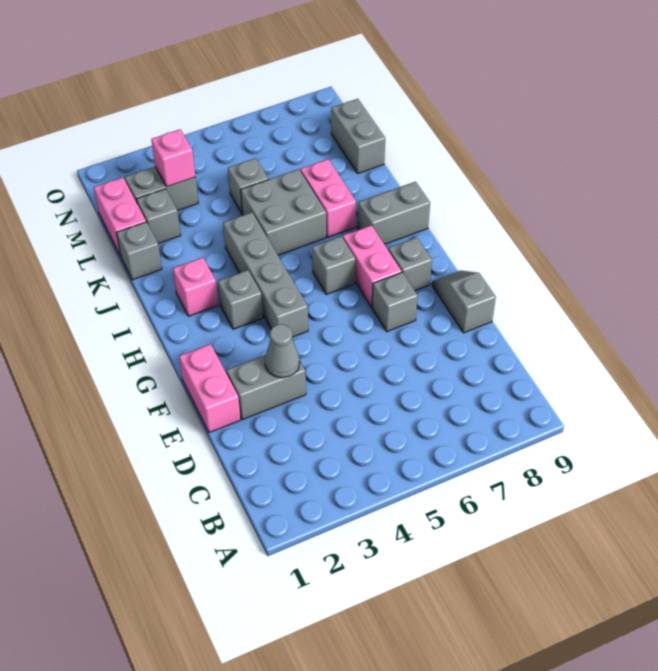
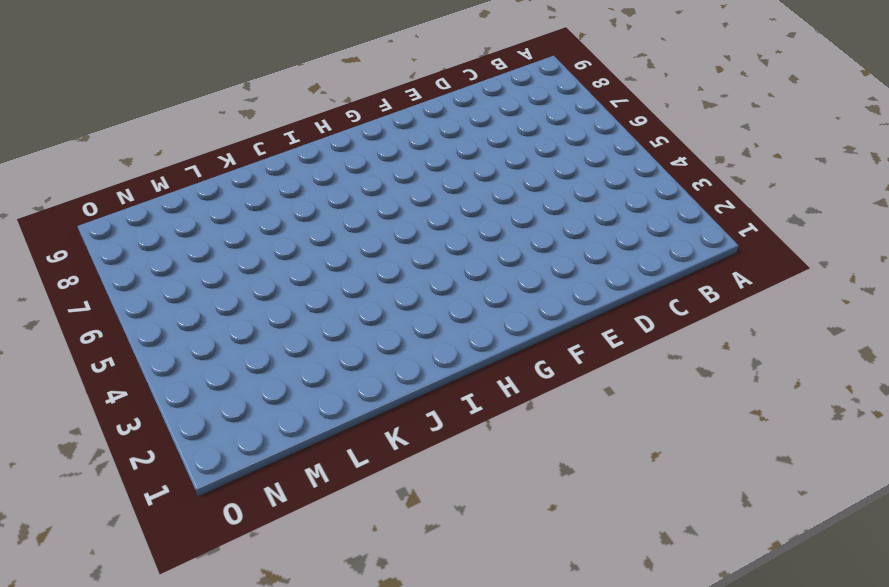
none -> pink 1x2 brick [179,344,241,433]
none -> grey 1x2 brick [226,355,306,420]
none -> grey 1x2 slope [432,270,496,333]

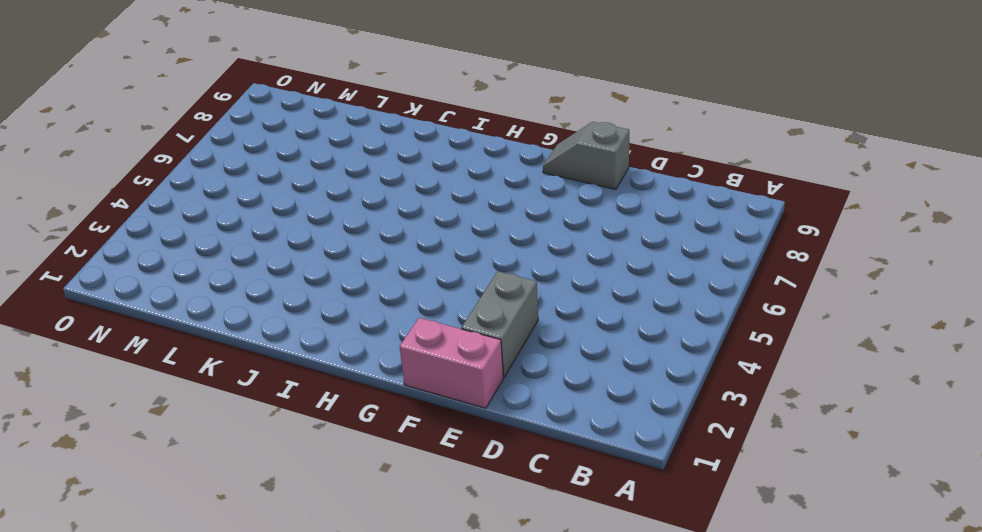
none -> grey 1x1 brick [372,273,418,331]
none -> grey 1x4 brick [223,212,308,337]
none -> pink 1x2 brick [343,225,402,307]

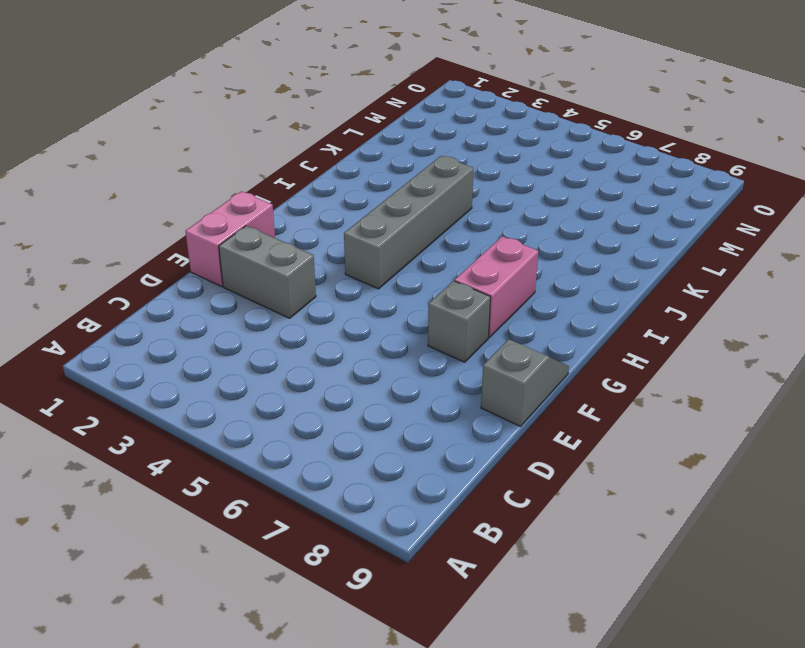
none -> grey 1x1 brick [388,237,432,291]
none -> grey 1x1 brick [218,270,263,329]
none -> grey 1x1 brick [312,236,355,295]

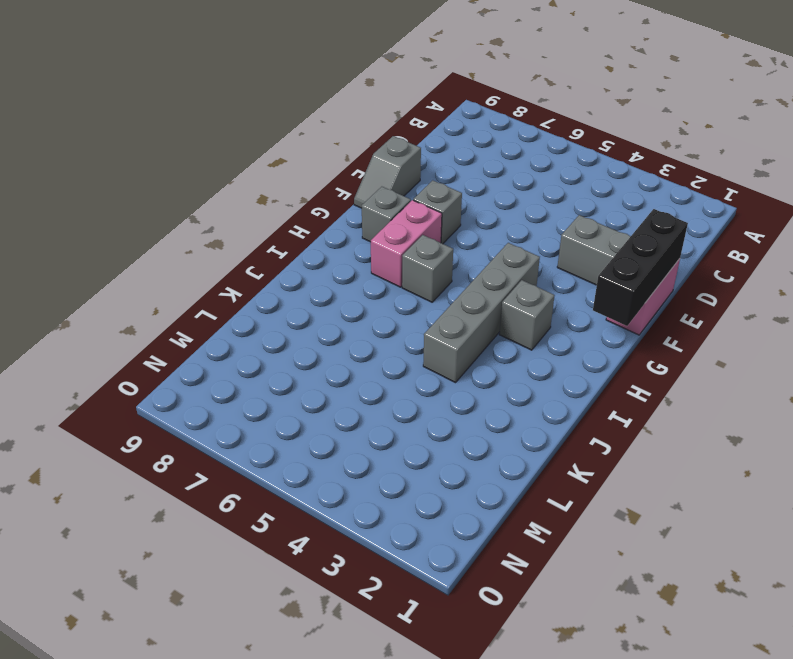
black 1x3 brick [593,209,688,326] -> none
none -> pink 1x1 brick [173,258,218,316]
none -> grey 1x2 brick [358,182,430,244]
none -> grey 2x2 brick [241,169,326,255]

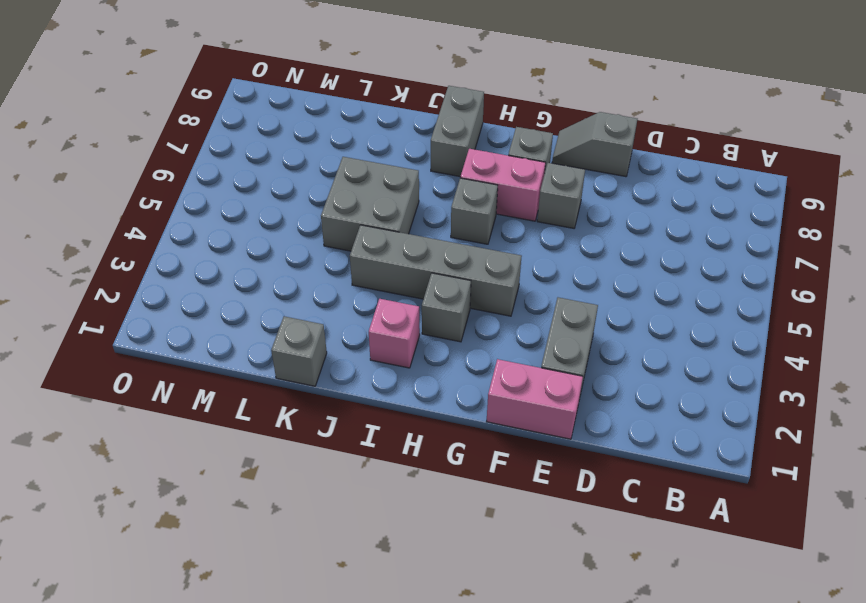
none -> pink 1x2 brick [300,159,356,237]
none -> pink 1x2 brick [94,178,146,256]
none -> grey 1x1 brick [136,189,181,244]

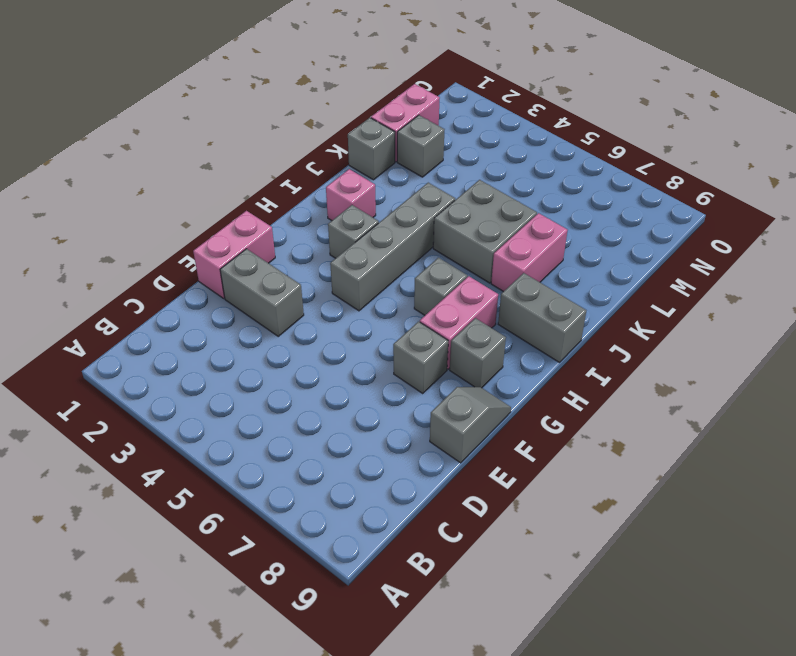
none -> grey 1x1 brick [228,158,269,213]
none -> grey 1x2 brick [331,99,385,173]
none -> grey 1x2 brick [125,167,198,211]

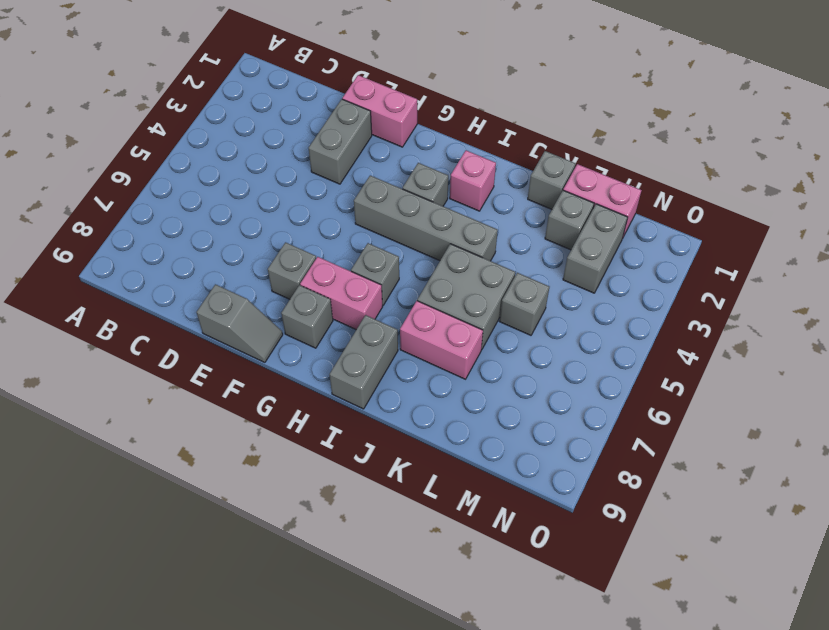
none -> grey 1x2 brick [331,99,385,173]
none -> grey 1x1 cone [265,324,300,378]
none -> pink 1x1 brick [151,129,195,187]

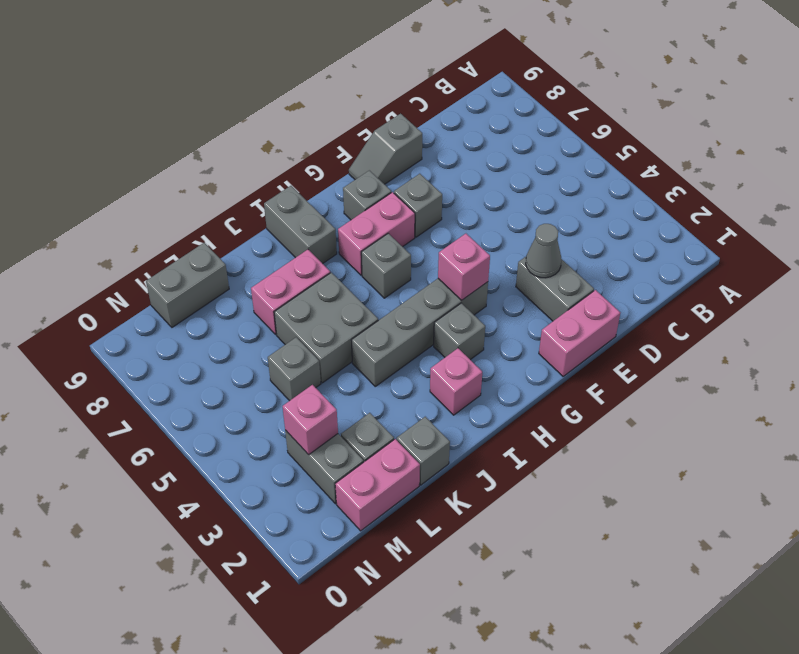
pink 1x1 brick [438,234,490,300] -> none

